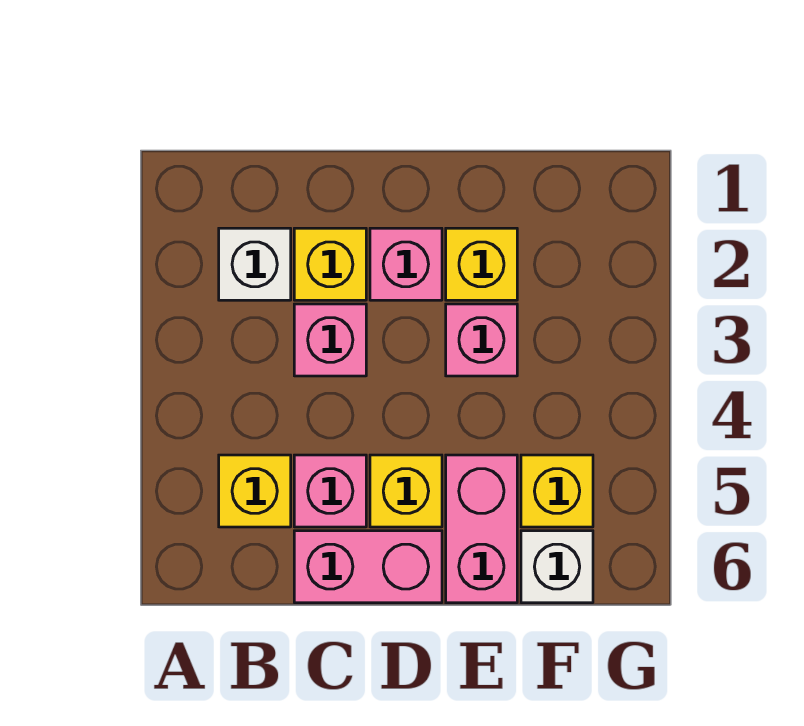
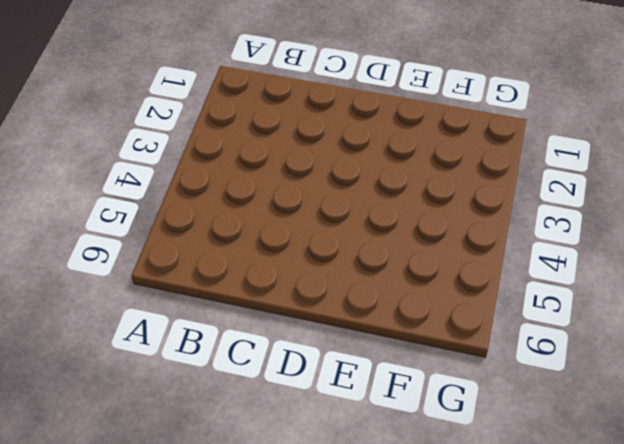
none -> white 1x1 brick [219,228,291,300]
none -> yellow 1x1 brick [219,455,291,527]
none -> yellow 1x1 brick [294,228,366,300]

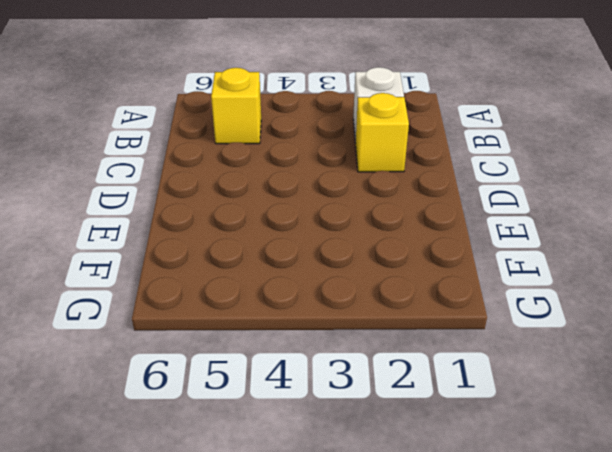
none -> pink 1x1 brick [294,304,366,376]
none -> pink 1x1 brick [294,455,366,527]
none -> pink 1x2 brick [294,531,442,603]

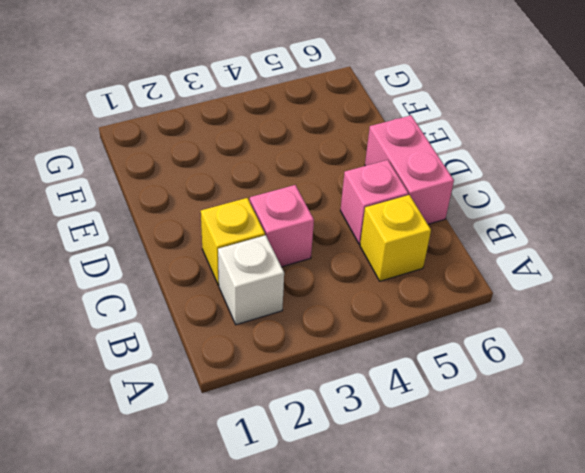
none -> pink 1x1 brick [370,228,442,300]
none -> yellow 1x1 brick [370,455,442,527]
none -> yellow 1x1 brick [446,228,517,300]

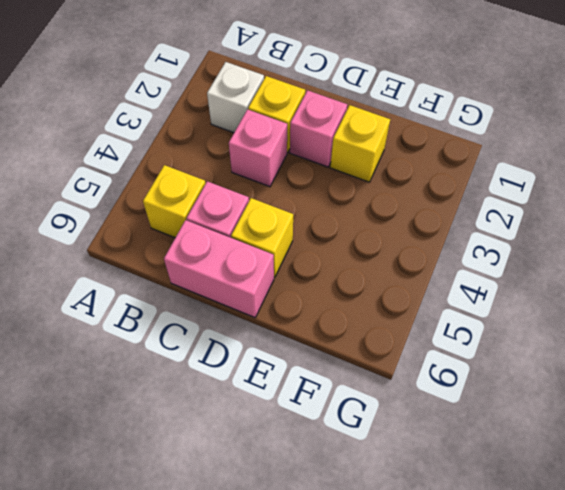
none -> pink 1x1 brick [446,304,517,376]
none -> pink 1x2 brick [446,455,517,603]
none -> yellow 1x1 brick [521,455,593,527]

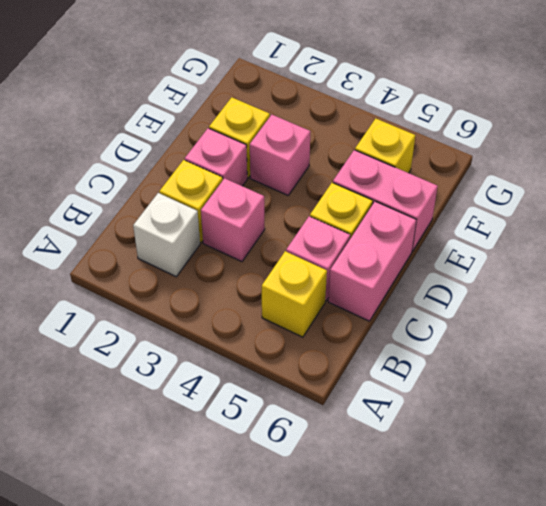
none -> white 1x1 brick [521,531,593,603]

